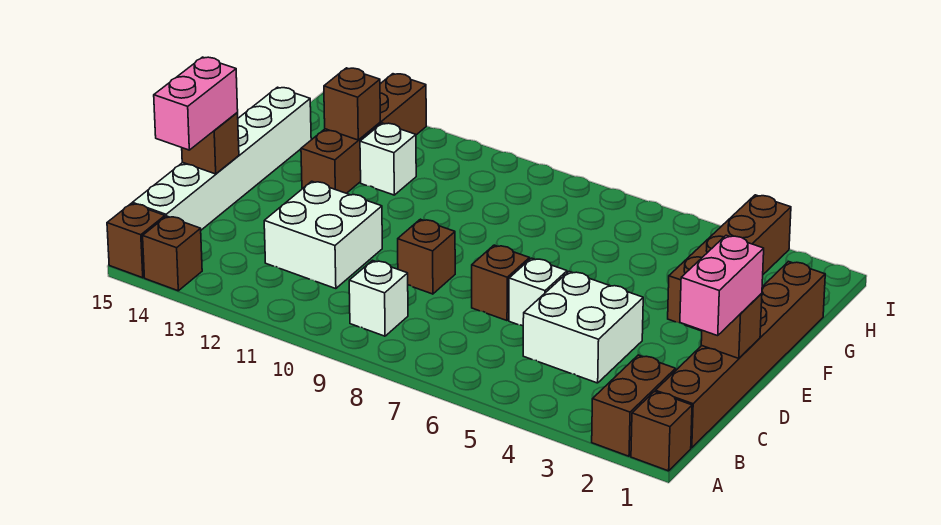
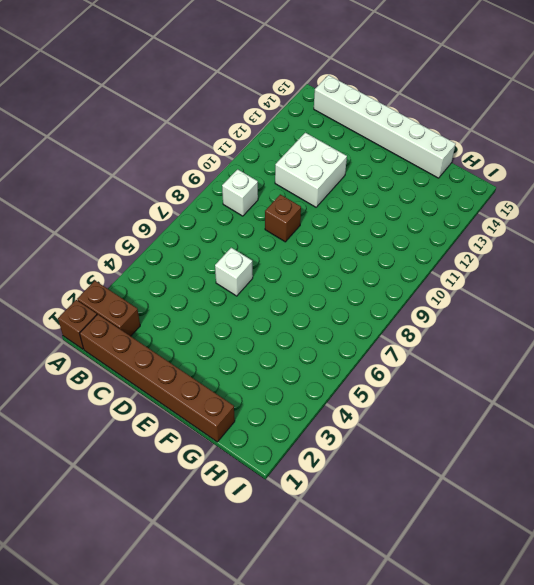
none -> brown 1x1 brick [143,216,202,291]
none -> brown 1x1 brick [107,203,165,278]
none -> white 2x2 brick [523,271,643,383]

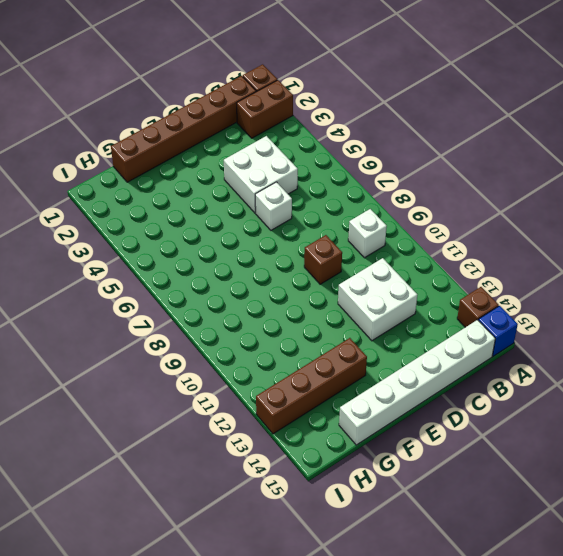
blue 1x1 brick [478,306,518,356] -> brown 1x1 brick [107,203,165,278]
none -> brown 1x1 brick [472,245,530,321]
none -> brown 1x4 brick [668,195,791,331]
none -> white 1x1 brick [360,123,416,195]

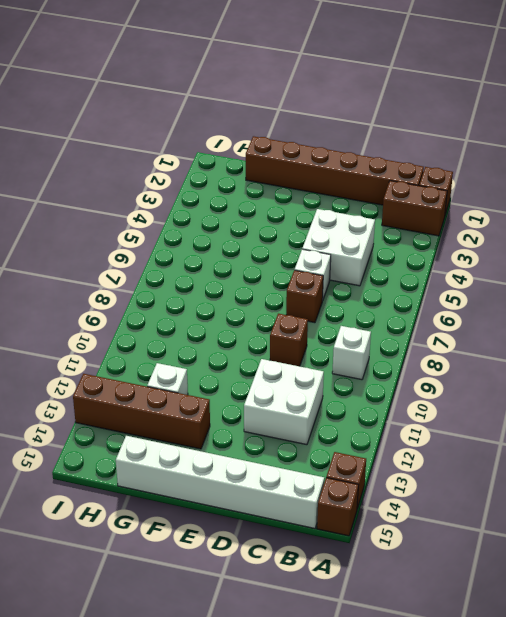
none -> brown 1x4 brick [668,195,791,331]
none -> brown 1x1 brick [701,293,762,359]
none -> brown 1x1 brick [182,113,239,174]

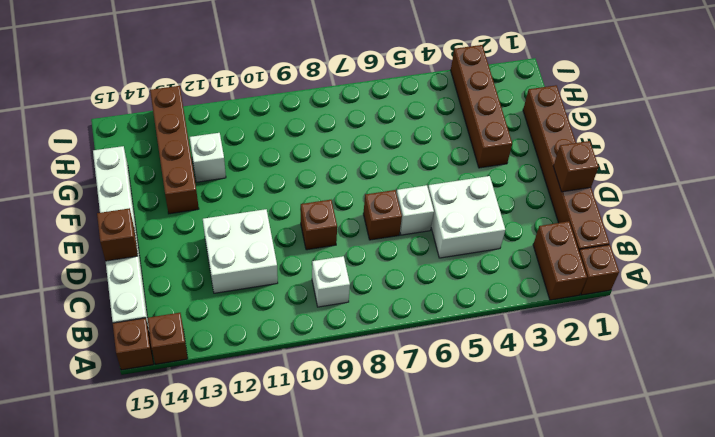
none -> brown 1x1 brick [324,68,380,140]
none -> pink 1x2 brick [680,235,764,336]
none -> pink 1x2 brick [154,57,238,150]

